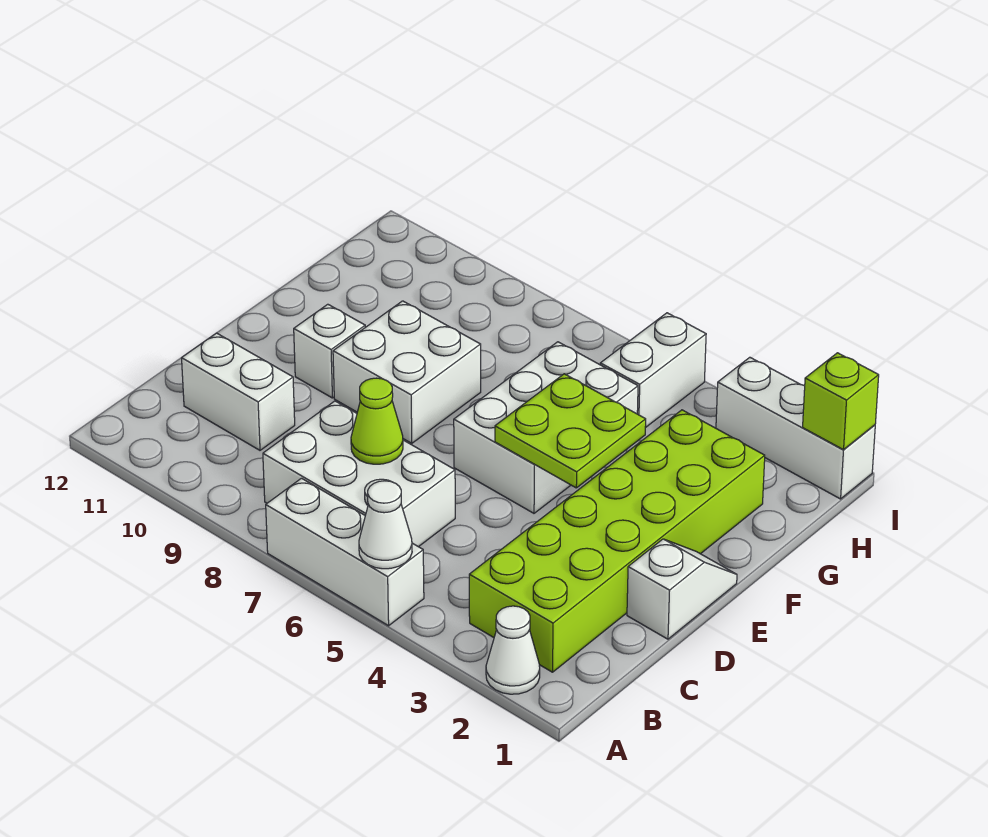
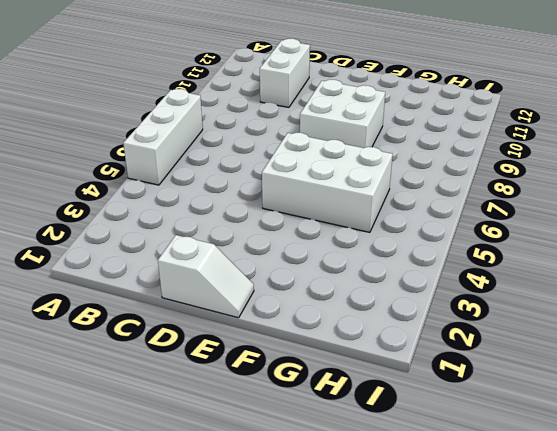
none -> white 1x1 cone [486,606,540,694]
none -> lime 2x6 brick [469,410,765,672]
none -> white 2x3 brick [263,401,455,547]

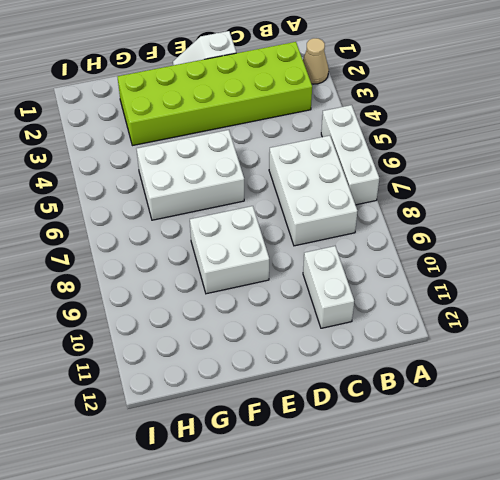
tan 1x1 cone [303,38,329,84] -> white 1x1 cone [486,606,540,694]
none -> white 1x1 brick [294,304,365,398]
none -> white 1x2 brick [600,313,706,428]
none -> white 1x3 brick [716,357,875,499]

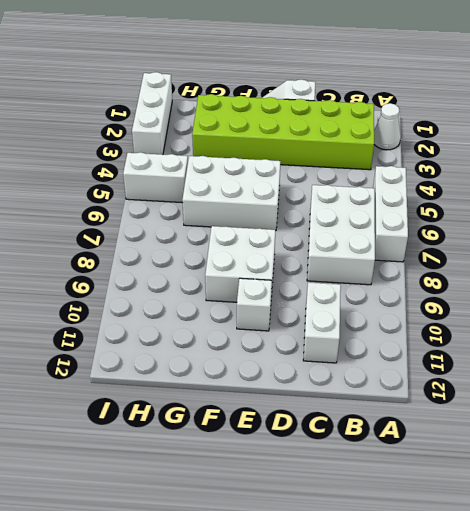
none -> white 1x1 cone [359,481,412,569]
none -> lime 1x1 cone [351,378,403,464]
none -> lime 2x2 plate [495,374,646,488]

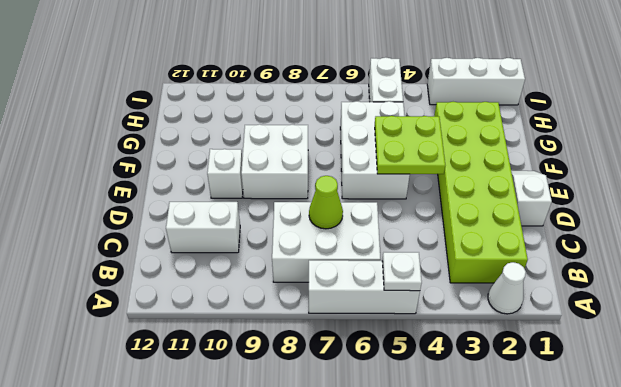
white 1x1 plate [382,252,422,291] -> white 1x1 cone [359,481,412,569]
none -> lime 1x1 brick [803,353,879,450]

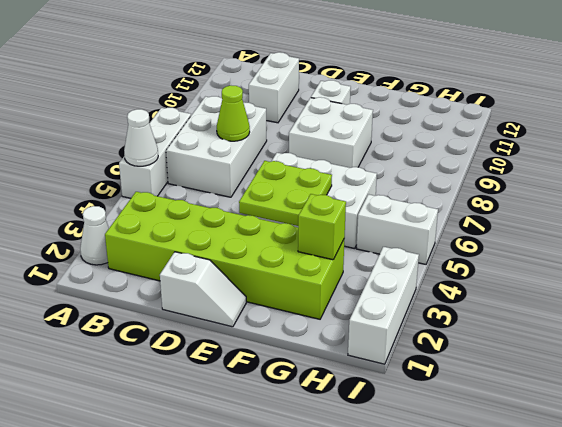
lime 1x1 brick [298,194,346,260] -> lime 1x1 brick moved to [803,353,879,450]

